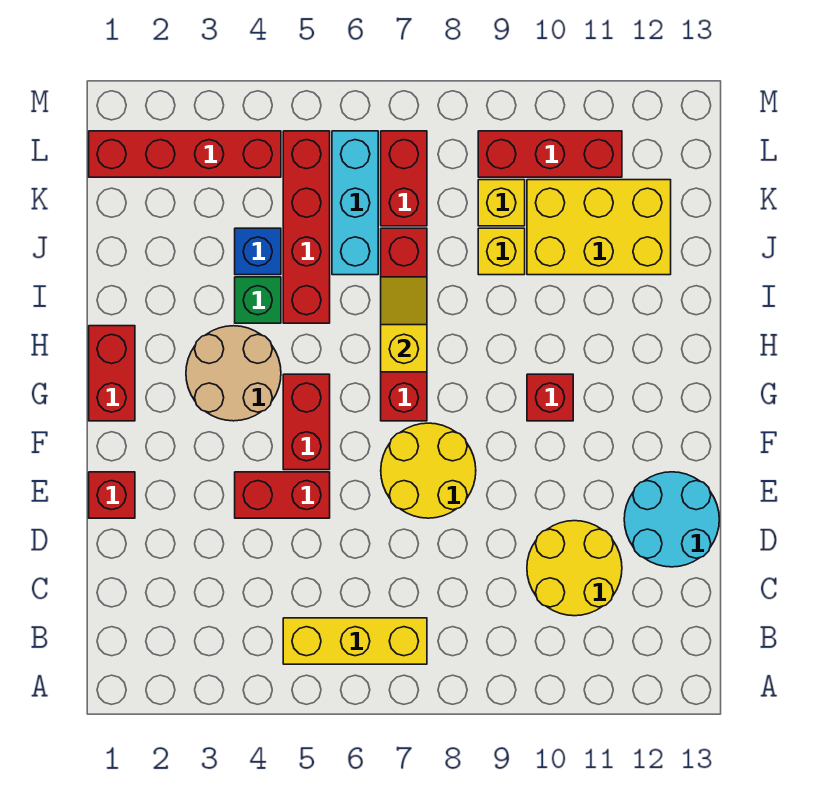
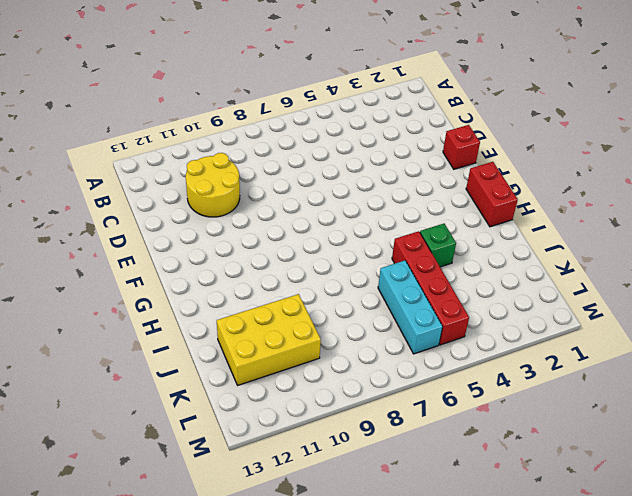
none -> yellow 1x3 brick [283,618,427,664]
none -> cyan 2x2 round brick [624,472,719,567]
none -> red 1x2 brick [235,472,330,518]

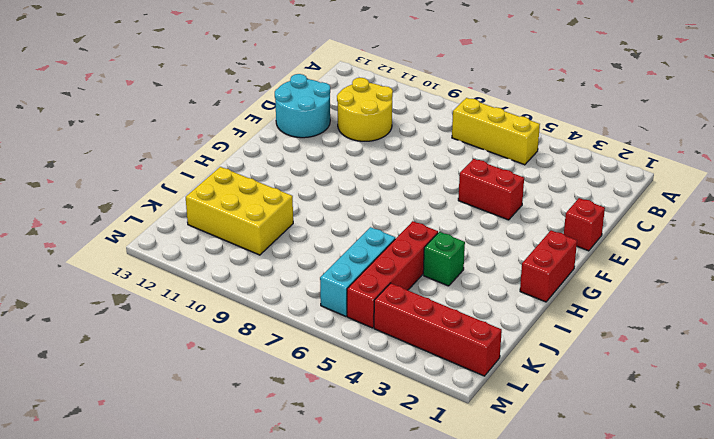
none -> yellow 2x2 round brick [381,423,476,518]
none -> red 1x2 brick [283,374,330,470]
none -> tan 2x2 round brick [186,326,281,421]

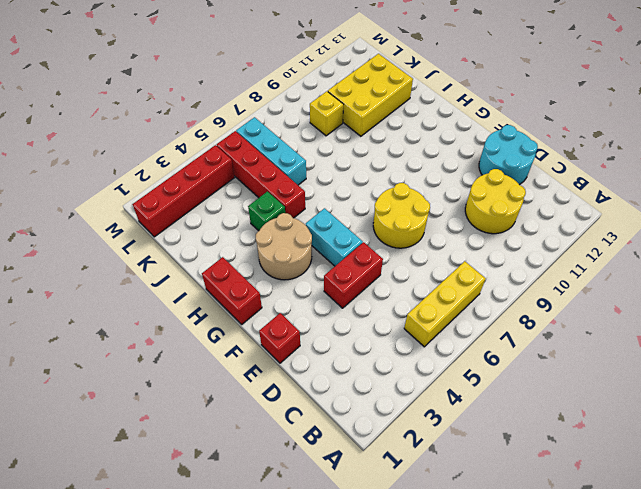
cyan 1x2 brick [306,208,363,266] -> red 1x2 brick [283,374,330,470]
none -> red 1x4 brick [381,228,427,421]
none -> red 1x1 brick [527,374,573,421]
none -> blue 1x1 brick [235,228,281,275]

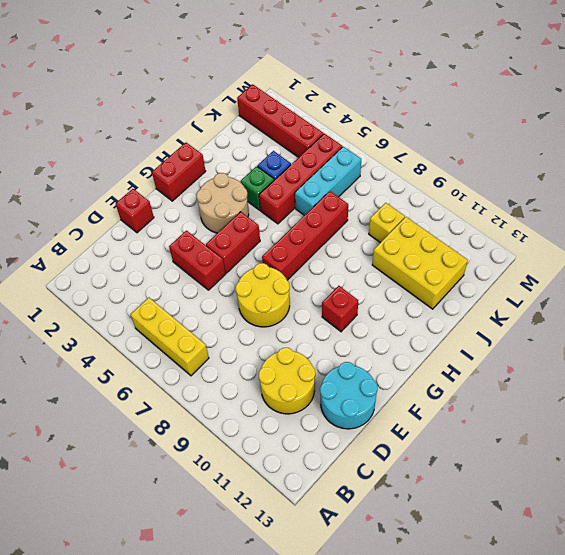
none -> yellow 1x1 brick [478,228,525,275]
none -> red 1x2 brick [381,131,427,226]
none -> red 1x3 brick [478,131,622,177]

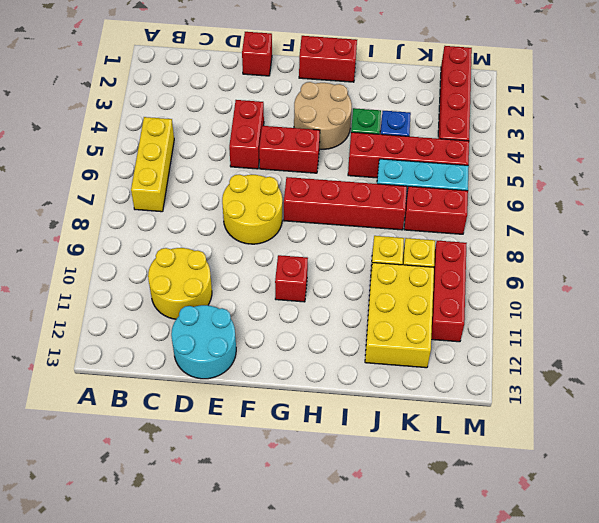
none -> yellow 1x2 slope [381,277,427,372]

